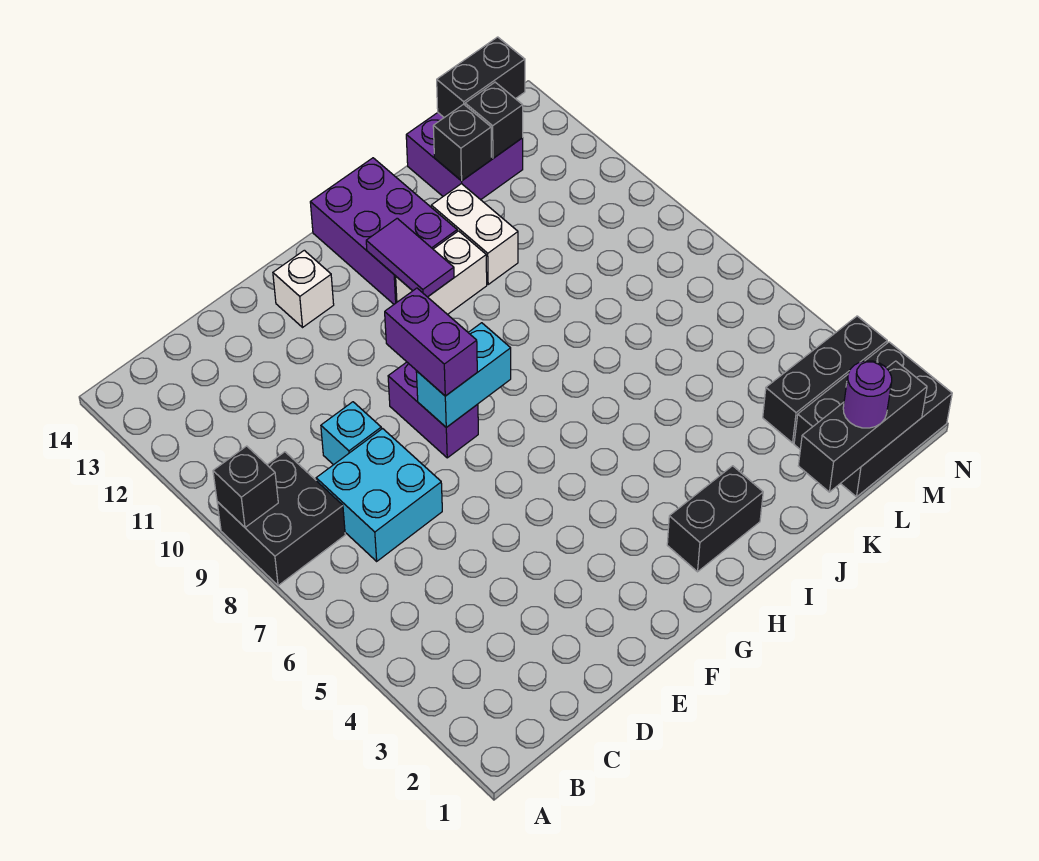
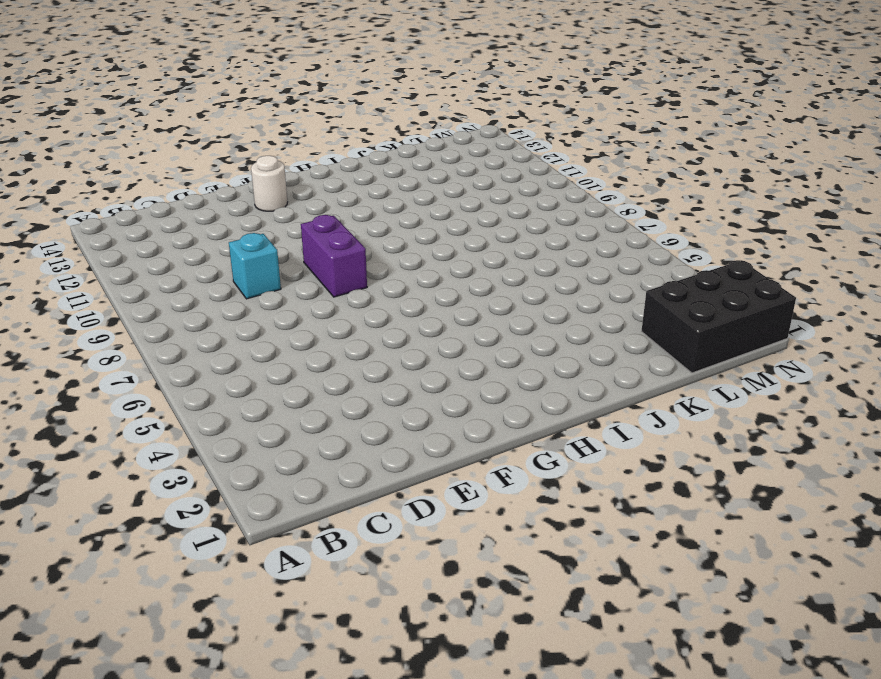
white 1x1 round brick [251,156,287,211] -> white 1x1 brick [273,250,334,327]
none -> black 2x2 brick [217,452,345,586]
none -> cyan 2x2 brick [316,429,442,561]
none -> black 1x2 brick [667,466,763,572]

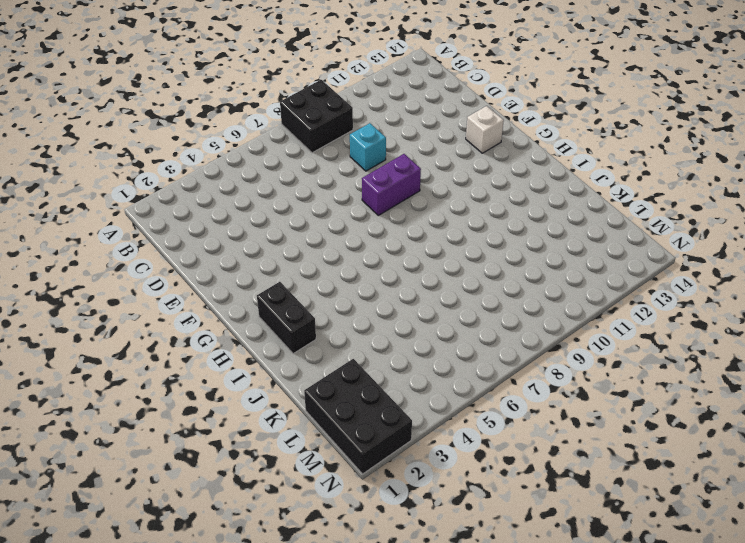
none -> cyan 2x2 brick [316,429,442,561]
none -> white 1x2 brick [396,231,487,315]
none -> purple 2x3 brick [310,158,457,304]

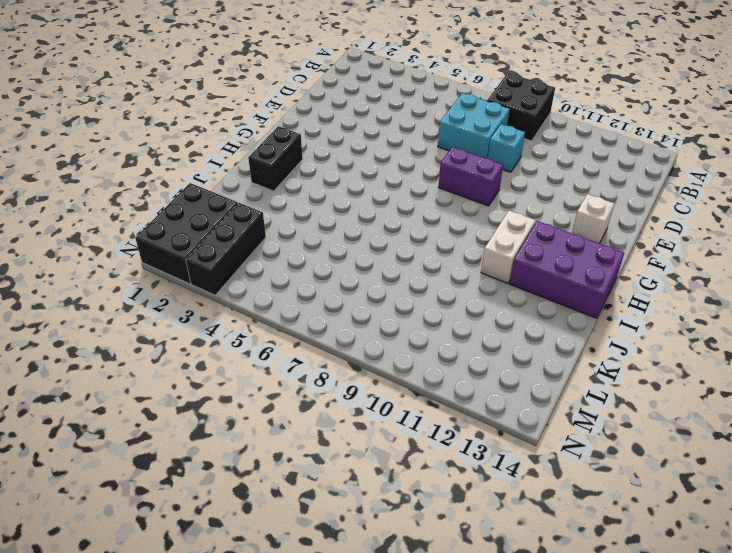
none -> white 1x2 brick [431,184,518,284]
none -> purple 2x2 brick [406,113,523,200]
none -> black 1x1 brick [213,446,278,527]

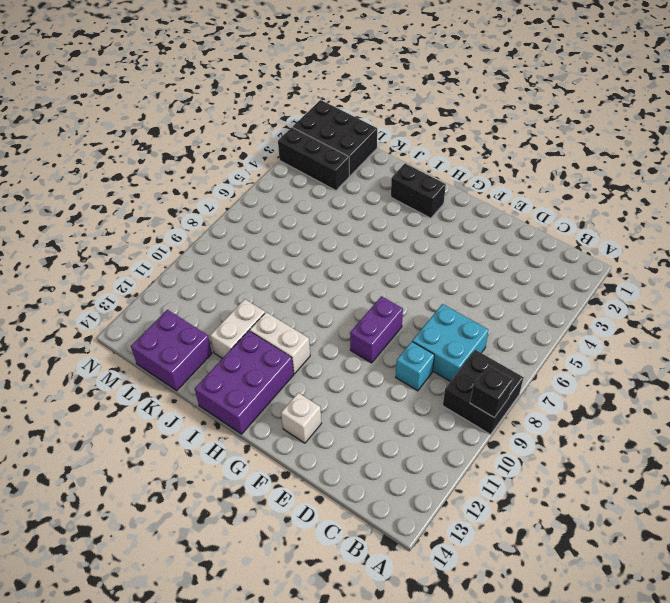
none -> cyan 1x2 brick [416,323,511,427]
none -> purple 1x2 tile [366,218,454,297]
none -> black 1x3 brick [798,361,927,492]

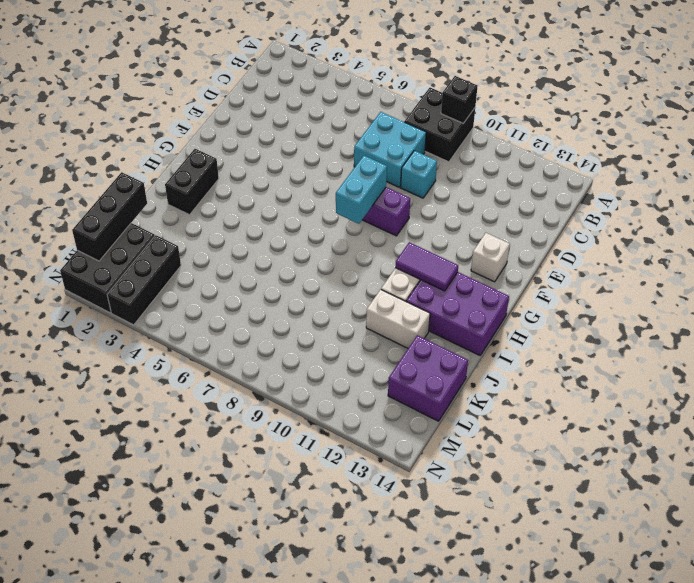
none -> black 1x1 brick [433,104,492,181]
none -> black 1x1 brick [465,82,523,158]
none -> black 1x2 brick [437,37,525,118]

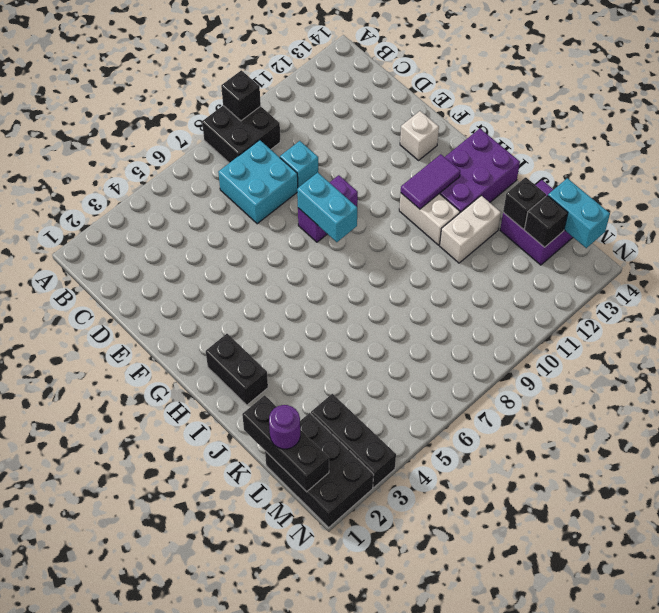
cyan 1x2 brick [548,178,610,248] -> black 1x2 brick [437,37,525,118]
none -> purple 1x2 brick [385,288,477,396]

